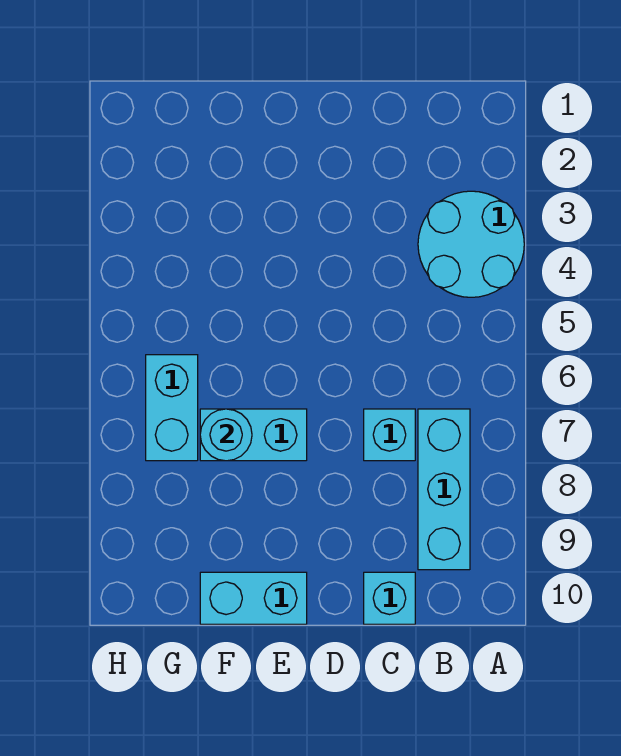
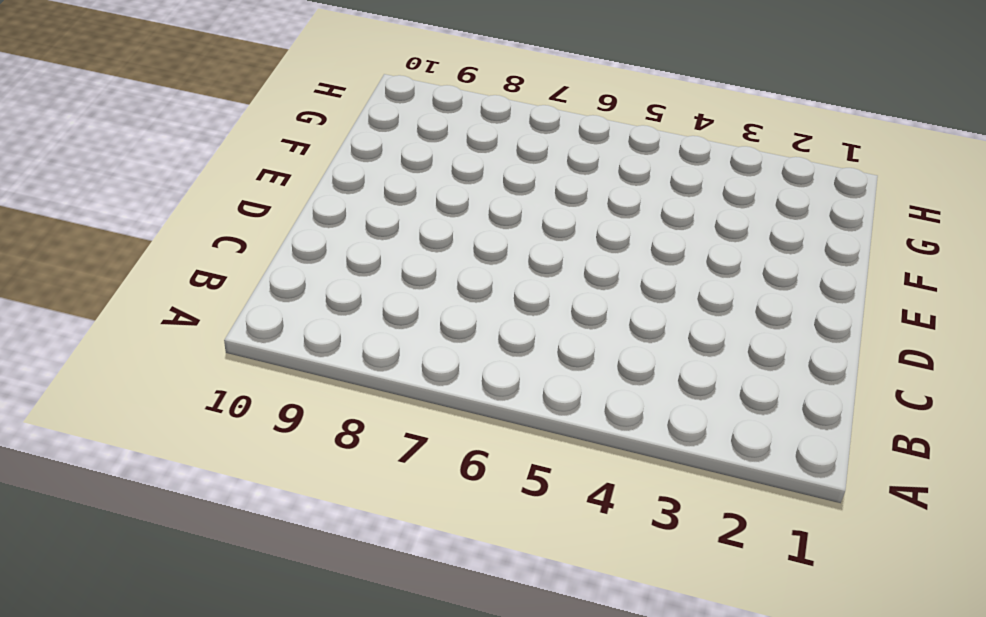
none -> cyan 2x2 round brick [418,191,524,297]
none -> cyan 1x3 brick [418,409,470,570]

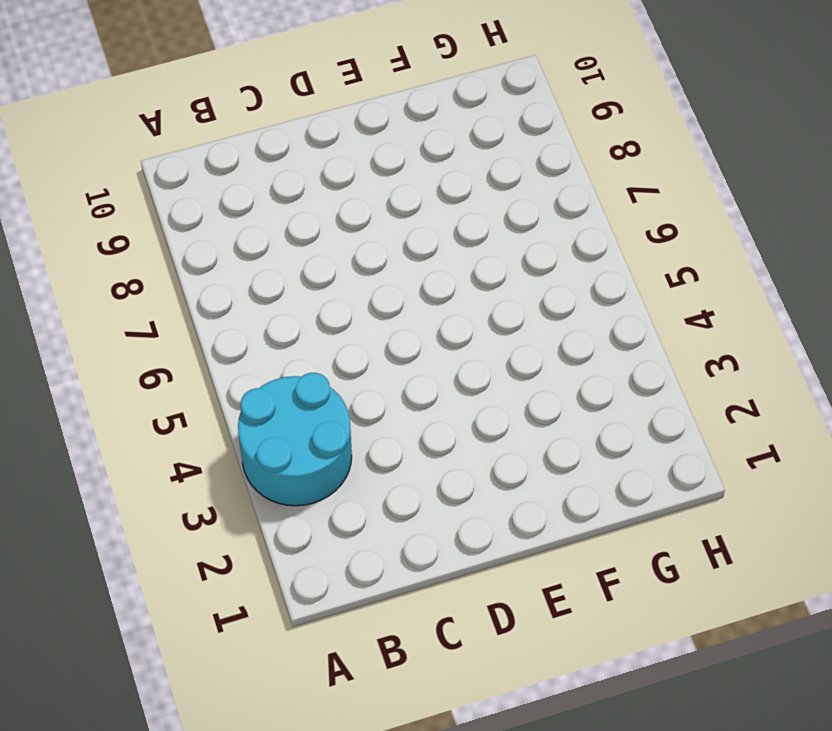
none -> cyan 1x3 brick [418,409,470,570]
none -> cyan 1x1 brick [364,409,415,461]

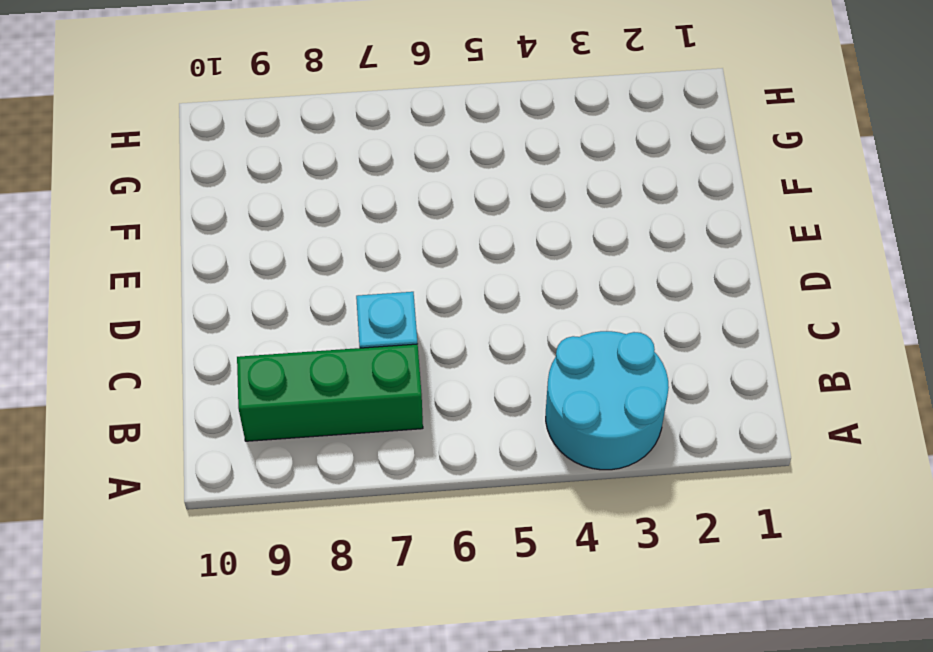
green 1x3 brick [237,344,423,441] -> cyan 1x3 brick [418,409,470,570]
none -> cyan 1x1 brick [364,572,415,624]
none -> cyan 1x2 brick [200,409,307,461]

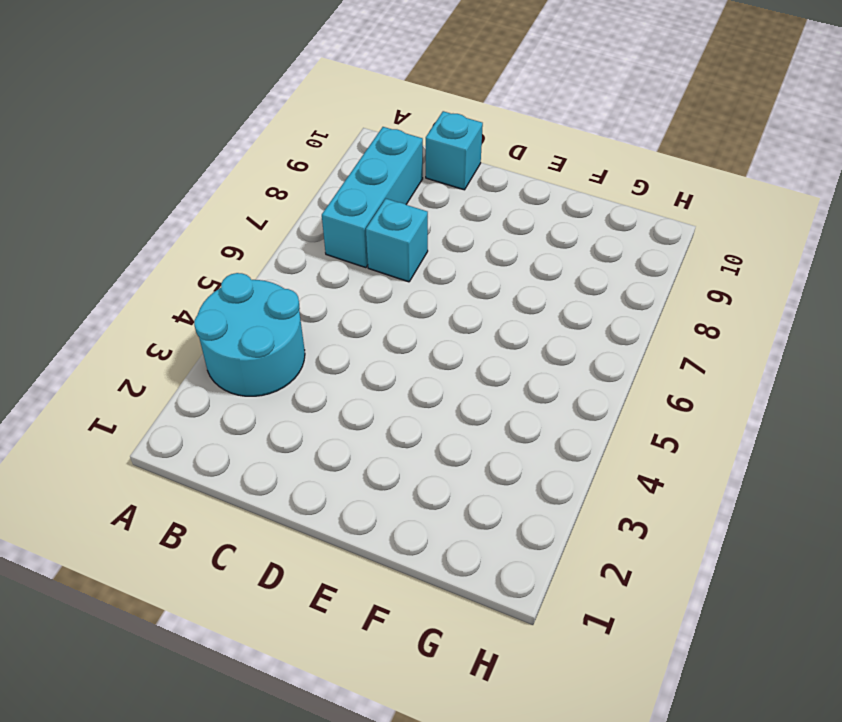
none -> cyan 1x2 brick [200,409,307,461]
none -> cyan 1x2 brick [200,572,307,624]

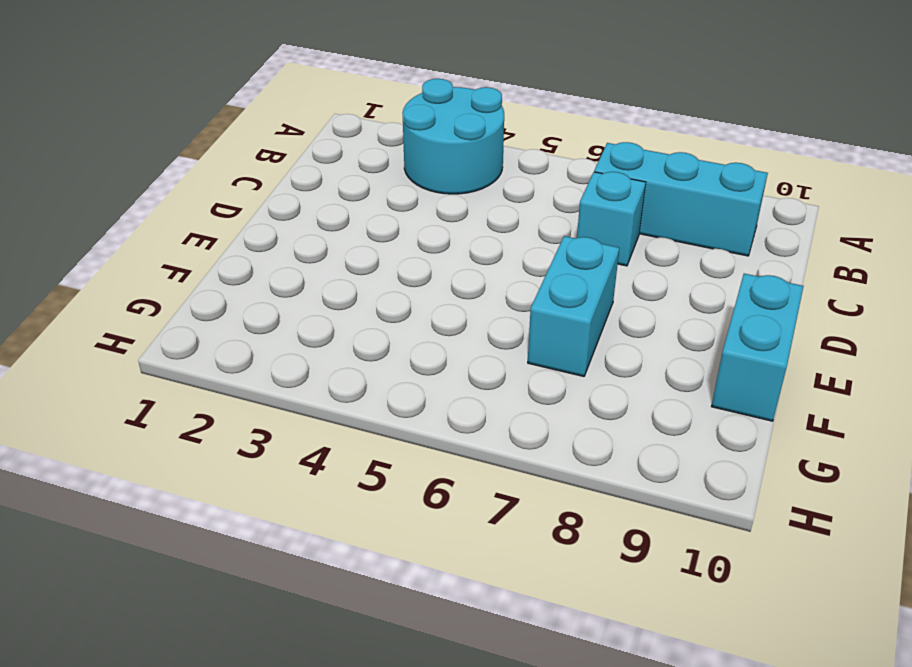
none -> cyan 1x1 brick [364,572,415,624]
none -> cyan 1x2 brick [146,355,198,461]

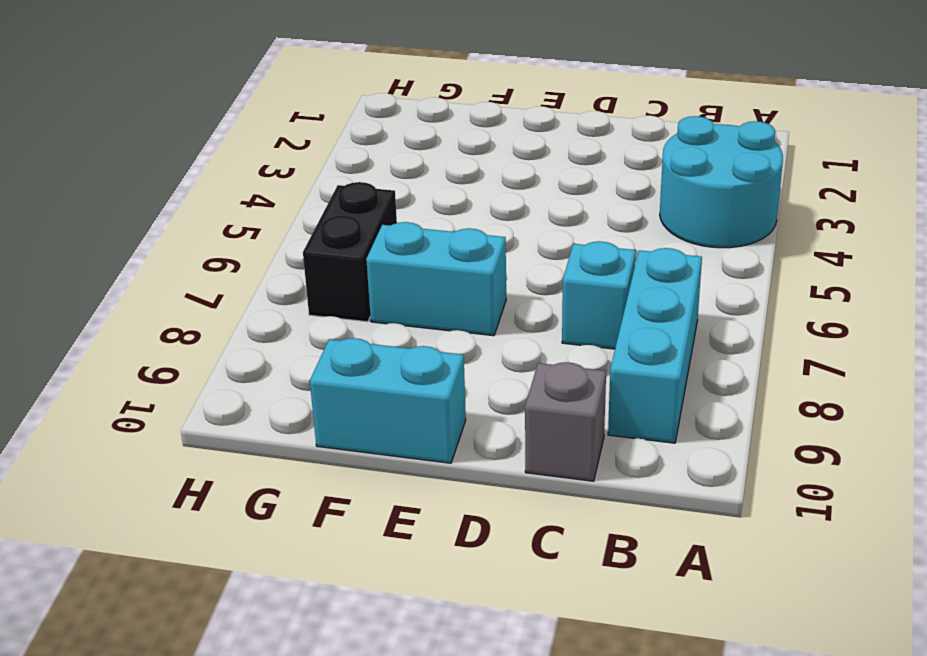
grey 1x1 brick [525,362,606,481] -> cyan 1x1 brick [364,572,415,624]
black 1x2 brick [303,182,397,322] -> cyan 1x2 brick [146,355,198,461]
none -> cyan 1x1 round brick [200,409,252,461]

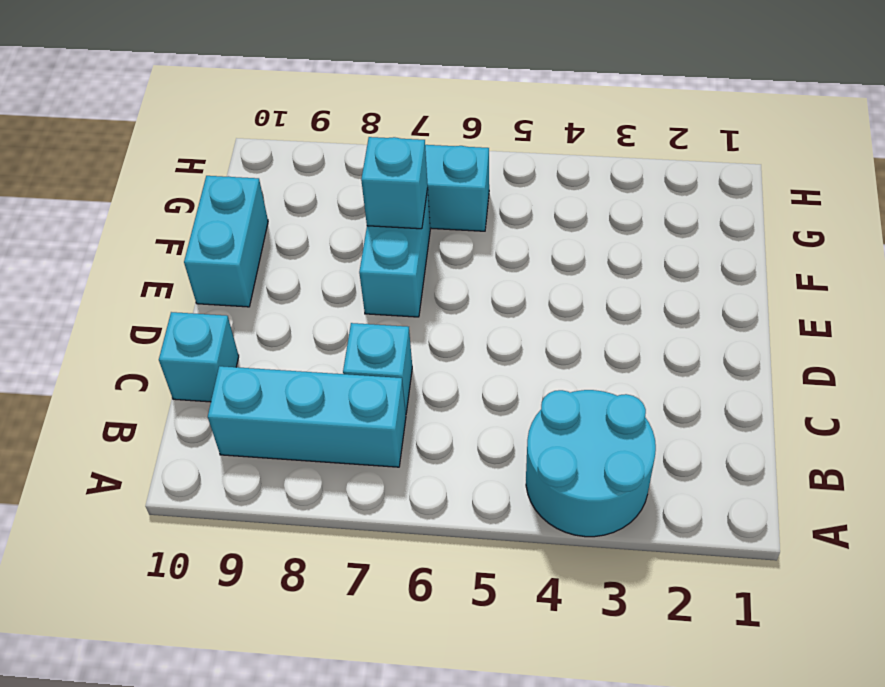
cyan 1x1 brick [361,137,428,229] -> cyan 1x1 round brick [200,409,252,461]

